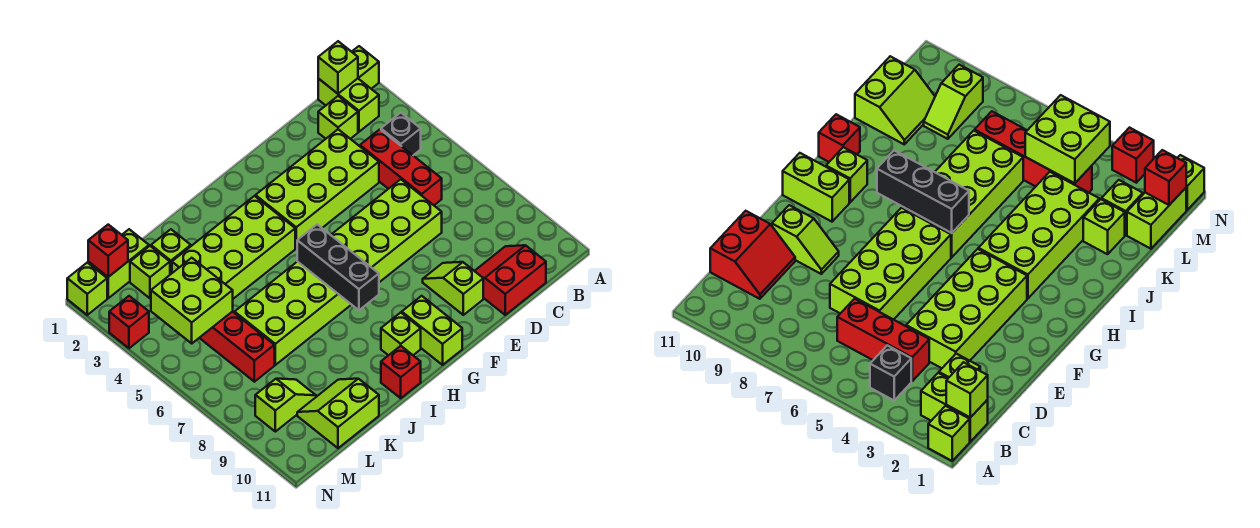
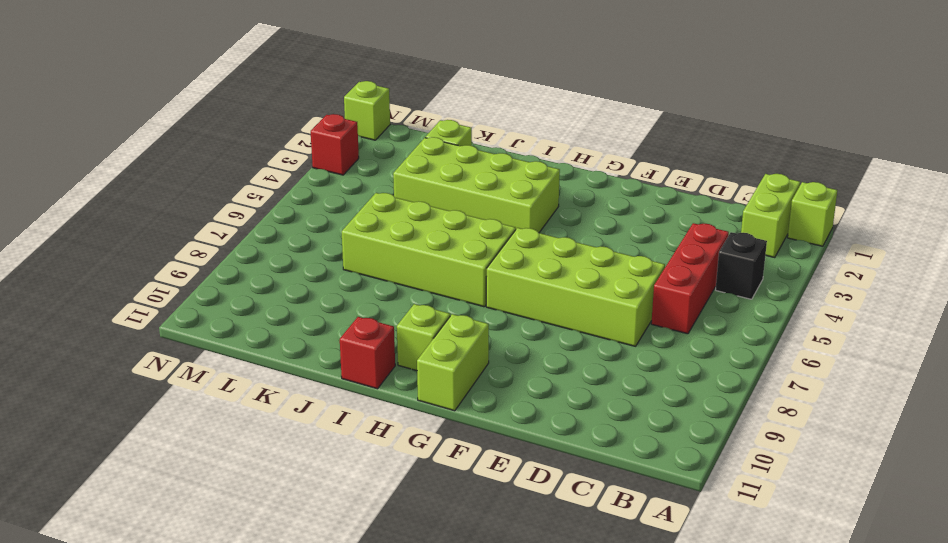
none -> lime 1x1 brick [318,96,358,139]
none -> red 2x2 slope [475,245,546,315]
none -> lime 2x4 brick [256,129,379,248]

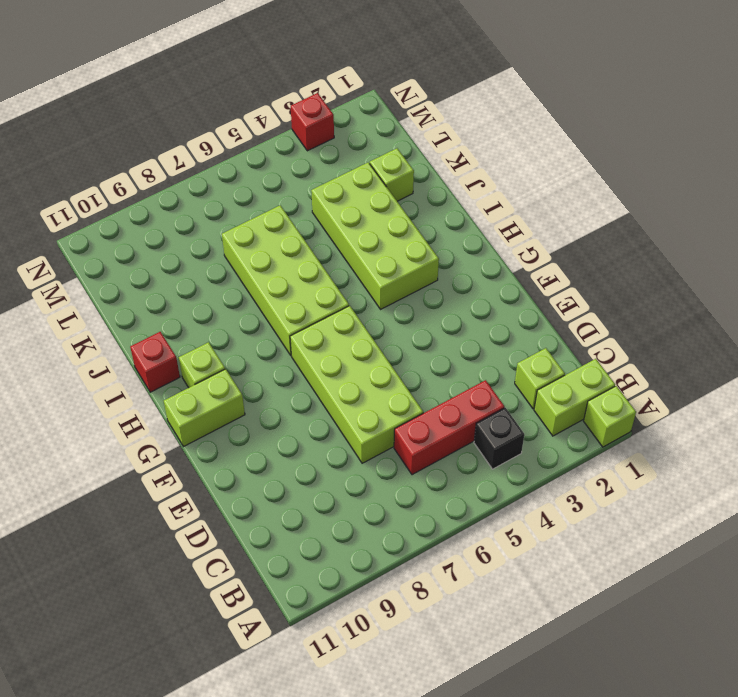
none -> red 2x2 slope [475,245,546,315]
none -> lime 2x4 brick [256,129,379,248]
none -> lime 1x2 slope [423,262,483,315]

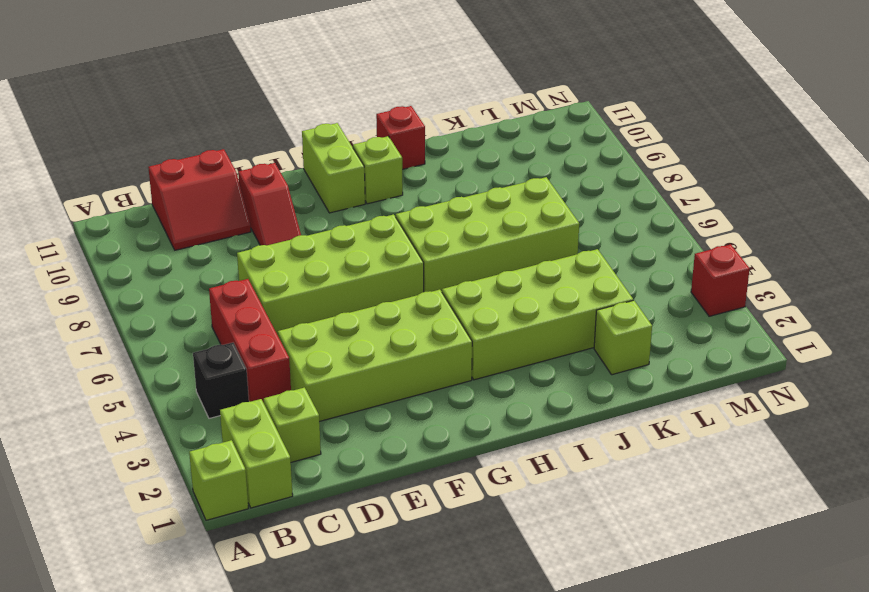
red 1x2 slope [238,163,301,246] -> lime 1x2 slope [423,262,483,315]
none -> lime 2x2 slope [297,379,379,448]
none -> lime 1x2 brick [88,229,149,298]
none -> lime 1x1 brick [130,246,170,298]

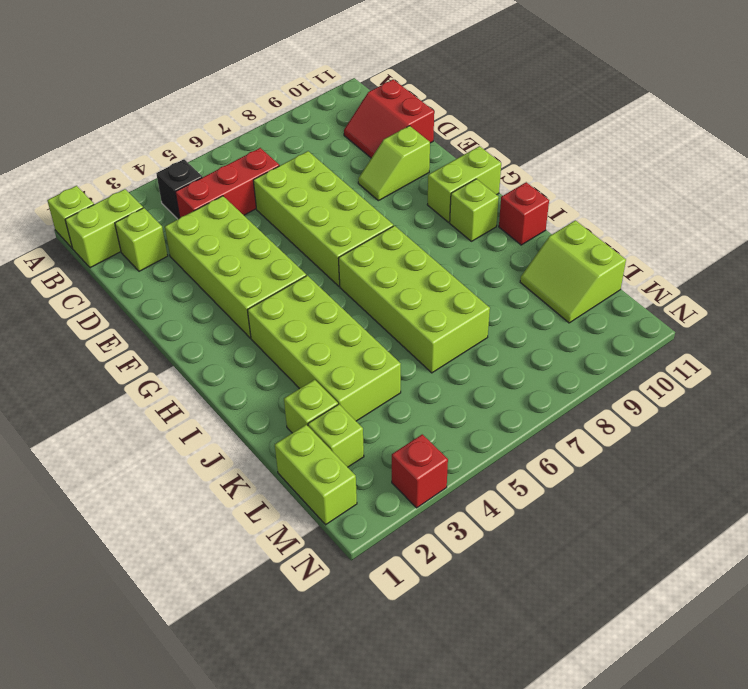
none -> red 1x4 brick [200,311,274,382]
none -> lime 1x2 slope [255,379,316,432]
none -> lime 1x1 brick [67,263,107,315]

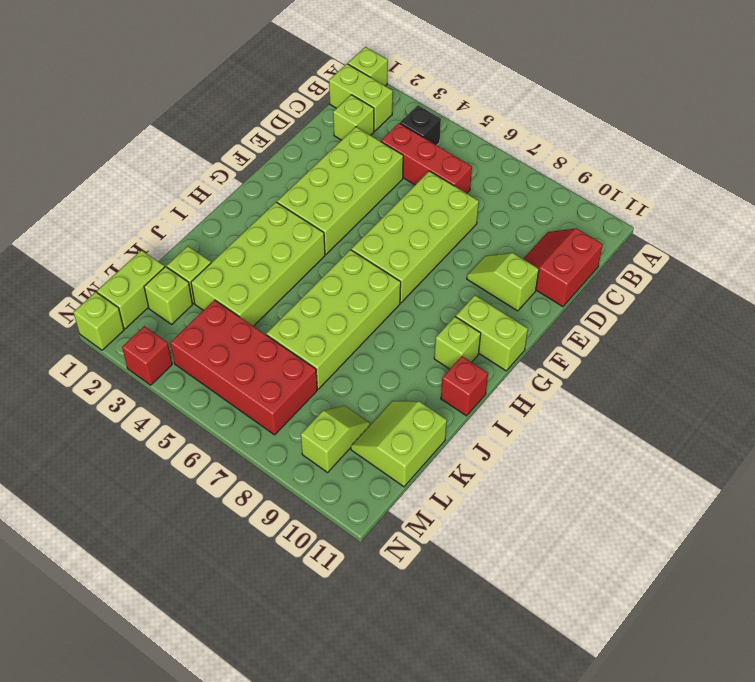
red 2x4 brick [170,300,317,435] -> red 1x4 brick [200,311,274,382]
none -> lime 1x1 brick [318,41,358,94]
none -> black 1x3 brick [297,225,379,310]
none -> lime 2x2 brick [151,258,233,343]

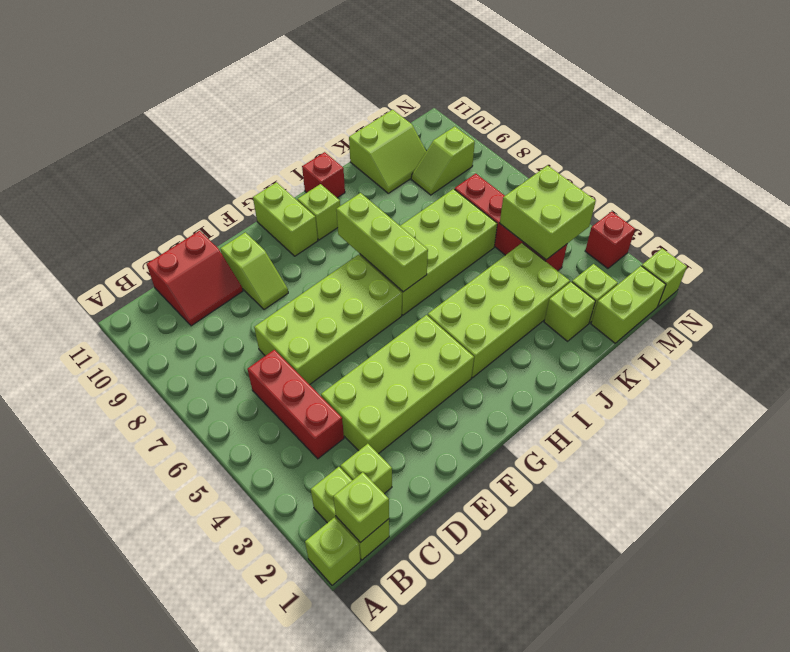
lime 1x3 brick [336,193,428,292] -> black 1x3 brick [297,225,379,310]
none -> black 1x1 brick [381,113,421,155]
none -> red 1x1 brick [88,225,128,277]

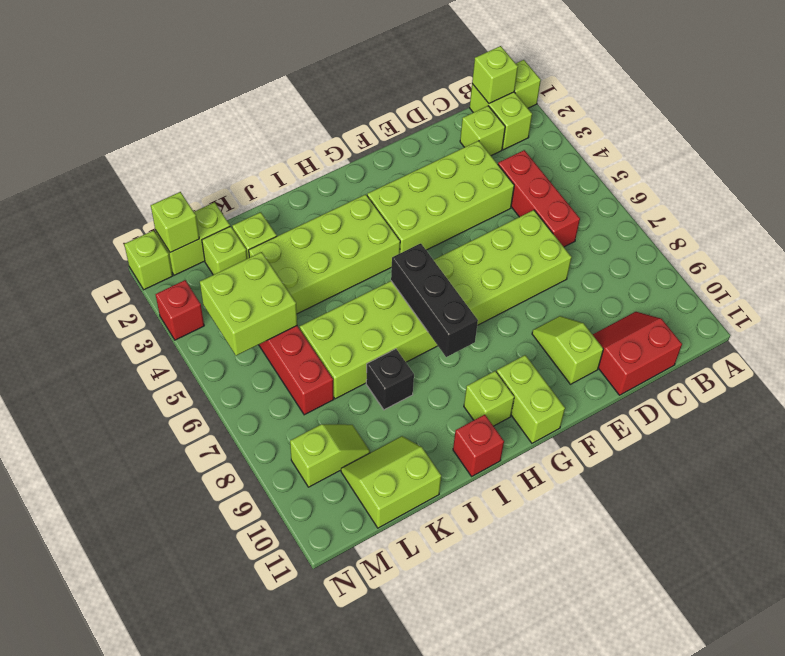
black 1x1 brick [366,349,414,410] -> black 1x1 brick moved to [381,113,421,155]
lime 1x1 brick [151,192,199,253] -> red 1x1 brick [88,225,128,277]

